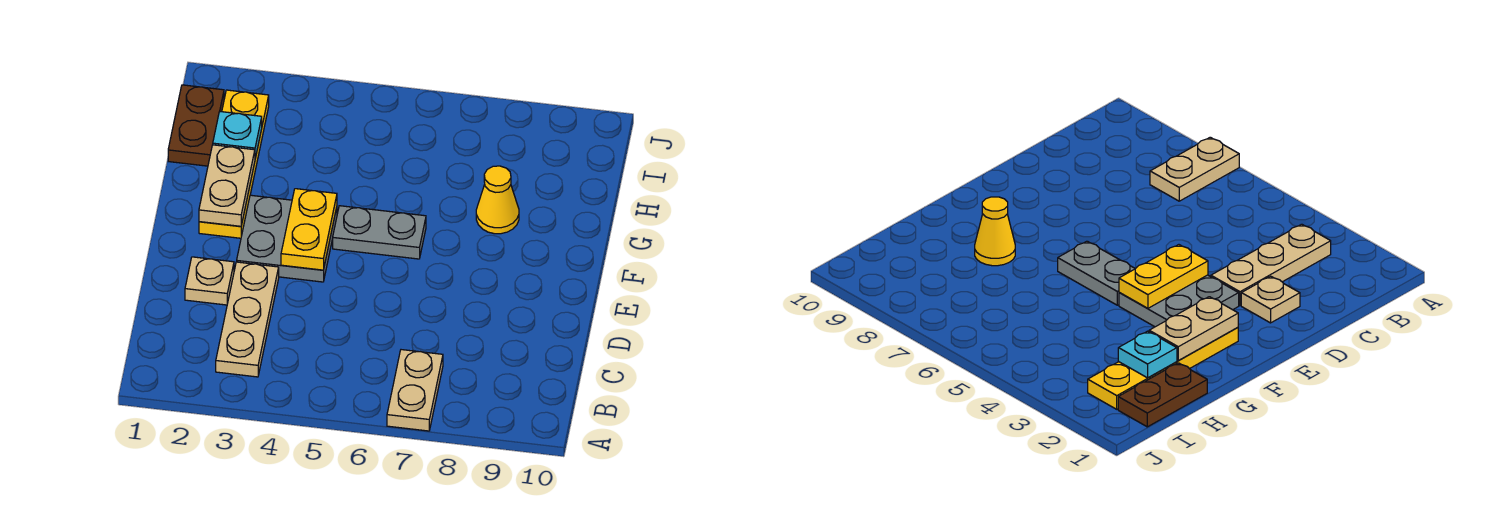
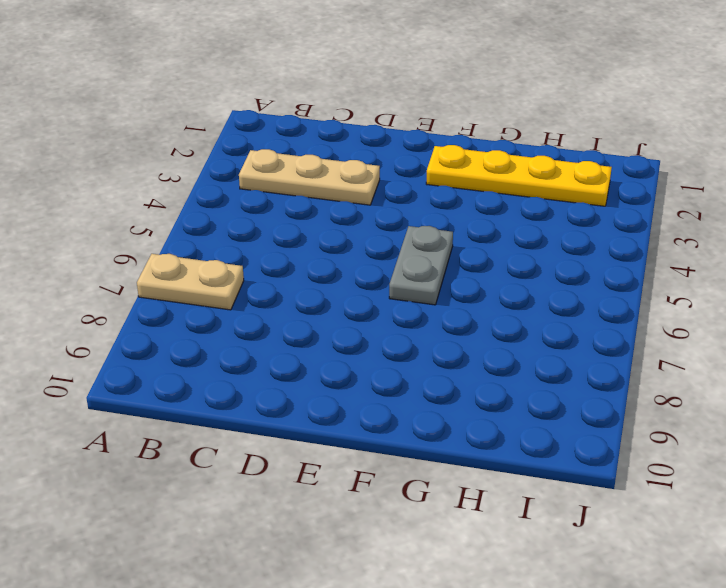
none -> tan 1x1 plate [185,257,234,305]
none -> grey 2x2 plate [237,195,337,282]

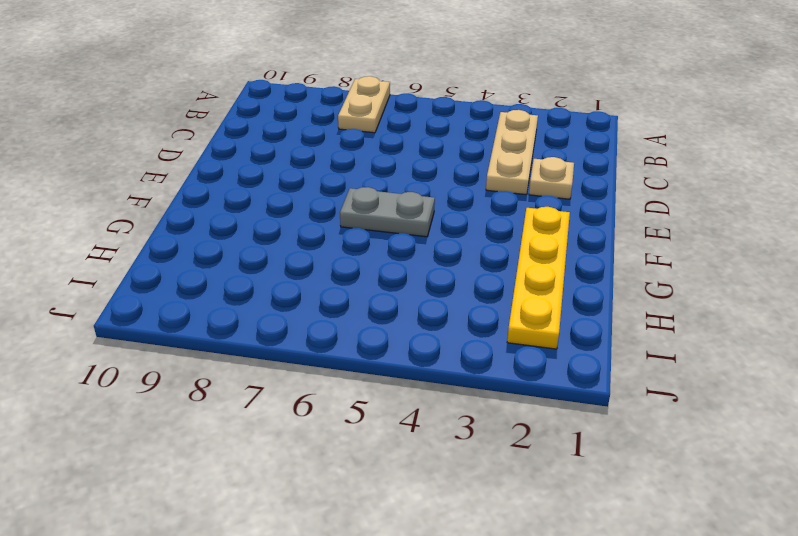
none -> grey 2x2 plate [237,195,337,282]
none -> yellow 1x1 cone [476,166,519,234]

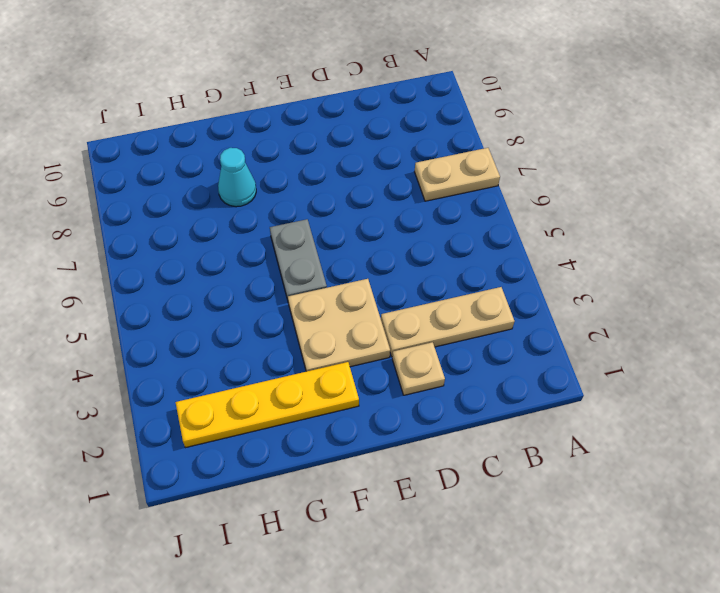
tan 2x2 plate [288,279,390,372] -> grey 2x2 plate [237,195,337,282]
cyan 1x1 cone [218,148,256,207] -> yellow 1x1 cone [476,166,519,234]
none -> brown 1x2 plate [168,85,224,166]
none -> yellow 1x2 plate [281,189,337,270]

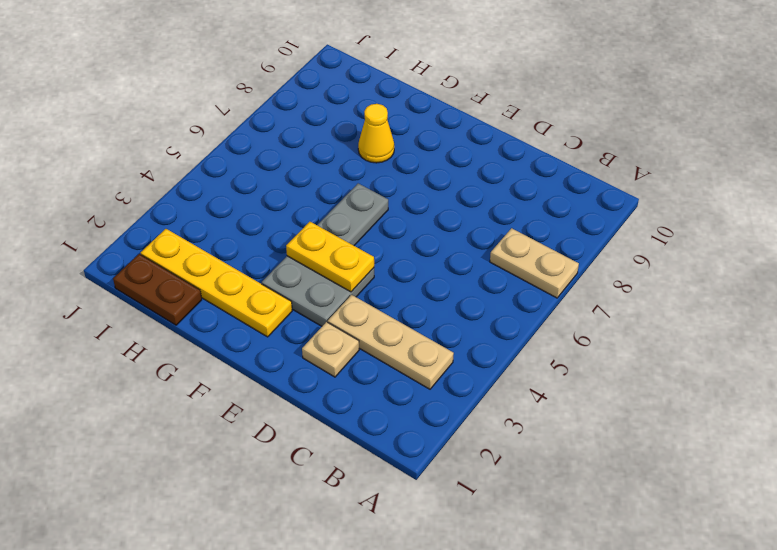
none -> tan 1x2 plate [199,145,255,226]
none -> cyan 1x1 plate [213,111,262,158]

